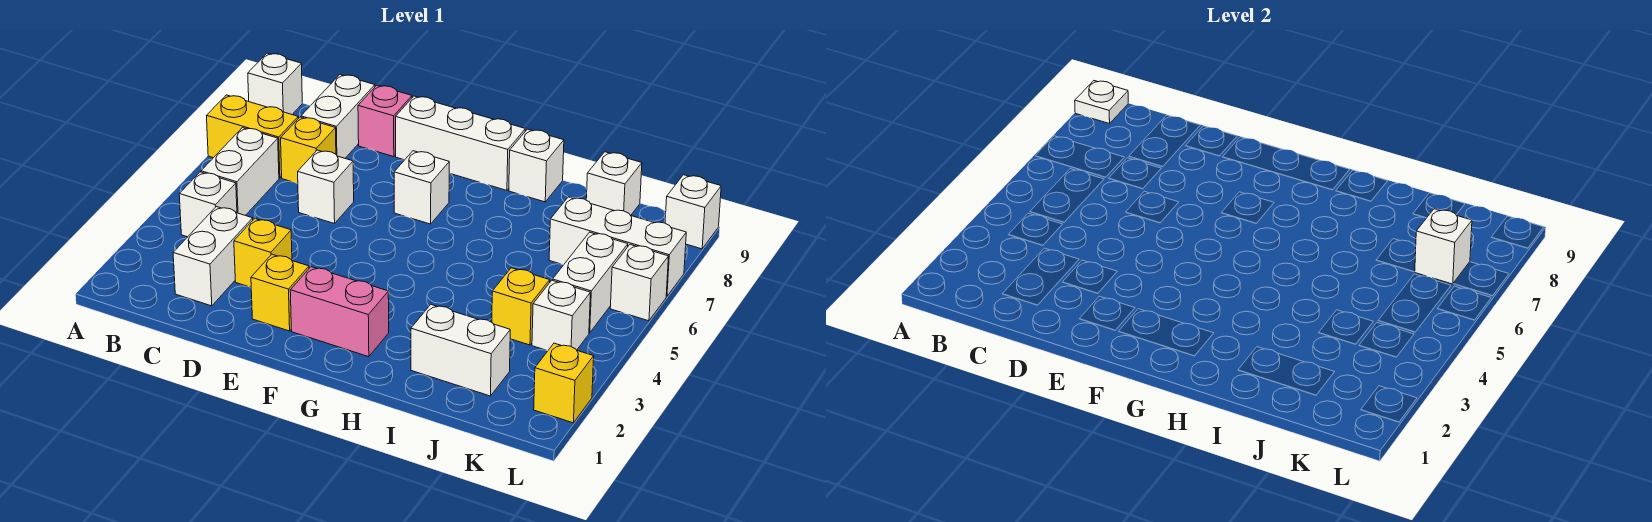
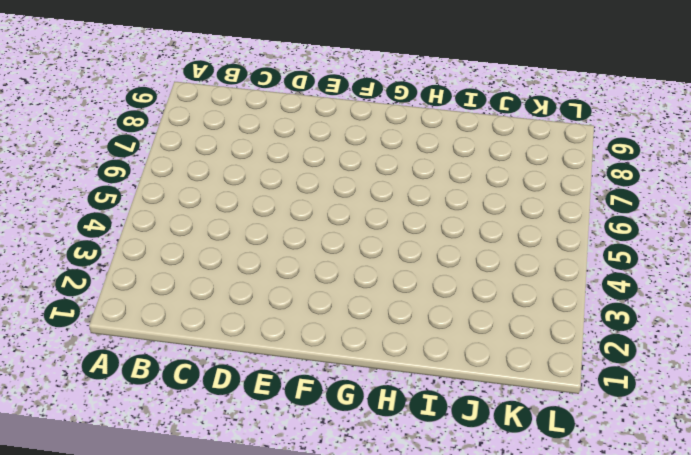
none -> yellow 1x2 brick [207,95,298,178]
none -> white 1x1 brick [248,53,302,114]
none -> white 1x1 brick [179,172,237,237]

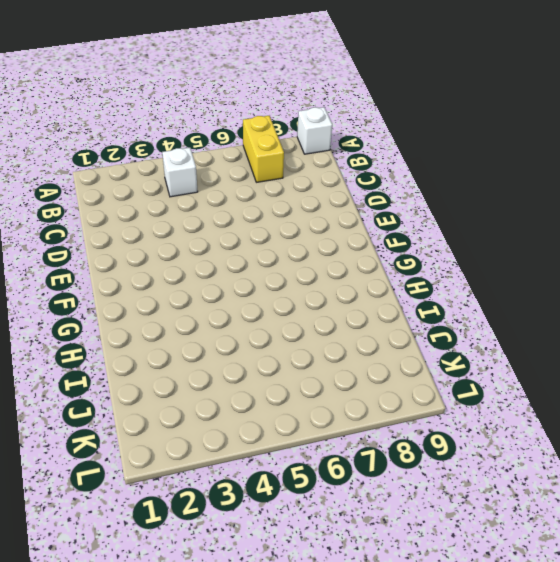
none -> white 1x2 brick [201,128,279,216]
none -> white 1x2 brick [173,207,253,306]
none -> yellow 1x1 brick [281,117,336,184]

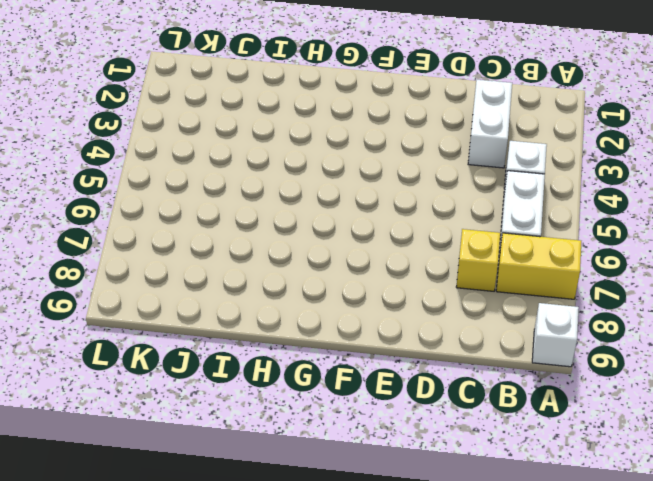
none -> white 1x2 brick [301,75,375,158]
none -> yellow 1x1 brick [234,219,292,287]
none -> white 1x1 brick [298,150,354,224]

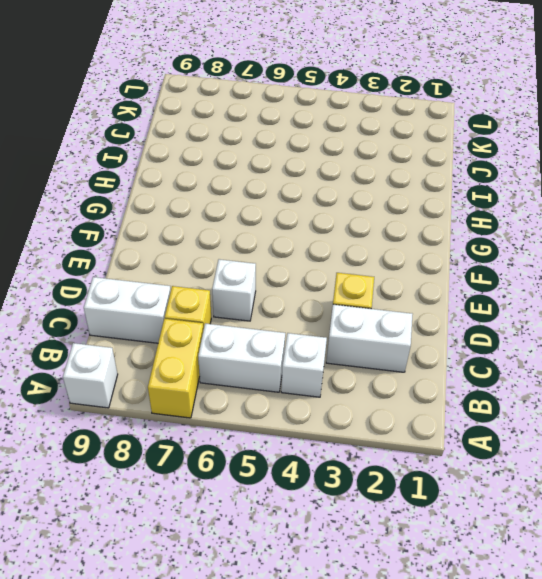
none -> pink 1x1 brick [358,85,412,157]
none -> yellow 1x1 brick [251,254,309,331]
none -> white 1x3 brick [396,96,525,190]

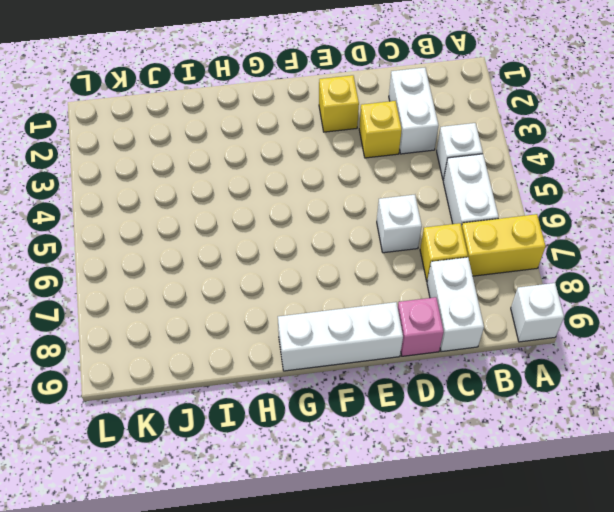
none -> pink 1x2 brick [290,267,389,357]
none -> white 1x1 brick [394,151,449,224]
none -> white 1x1 brick [509,129,564,202]

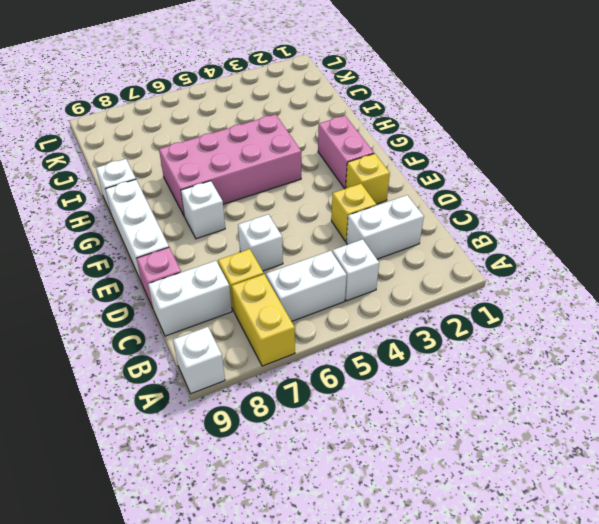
pink 2x4 brick [159,114,301,217] -> none
none -> white 1x2 brick [411,305,510,396]
none -> yellow 1x1 brick [492,268,550,345]
none -> white 1x3 brick [549,197,686,296]

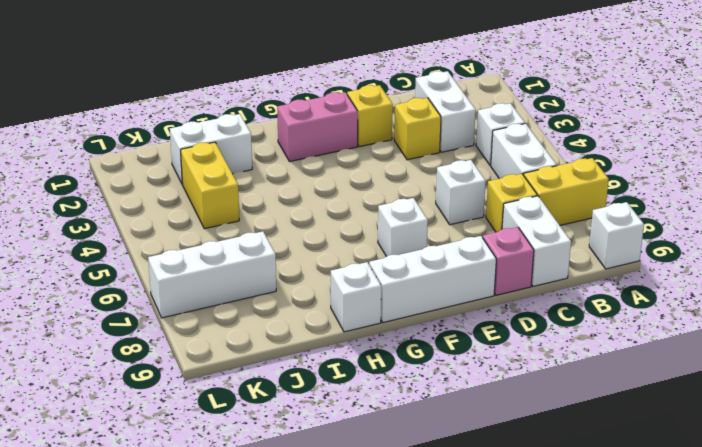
yellow 1x2 brick [181,142,239,229] -> yellow 1x1 brick [492,268,550,345]
none -> white 1x1 brick [586,152,642,215]
none -> white 1x1 brick [532,280,590,351]
none -> white 1x2 brick [553,232,628,333]

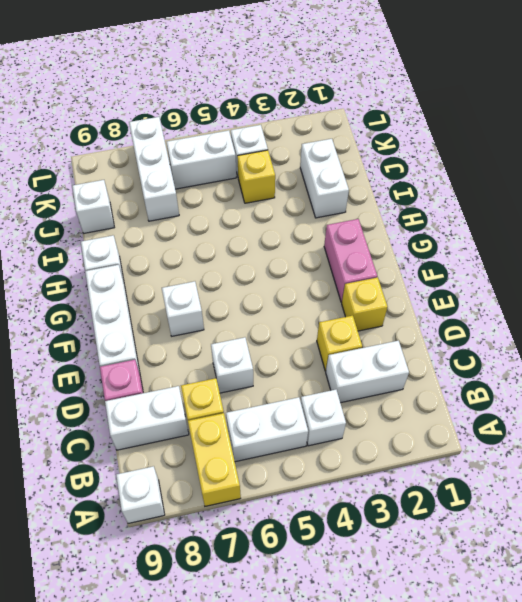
none -> yellow 1x1 brick [534,343,594,423]
none -> white 1x1 brick [610,244,669,321]
none -> white 1x1 brick [665,175,721,249]

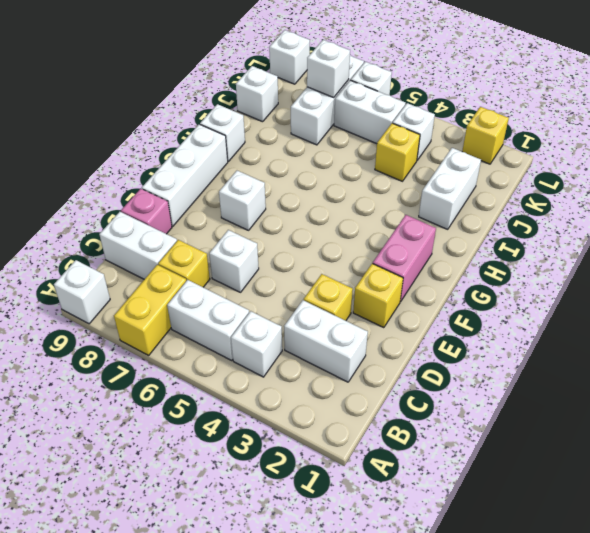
none -> white 1x1 plate [1075,81,1128,124]

